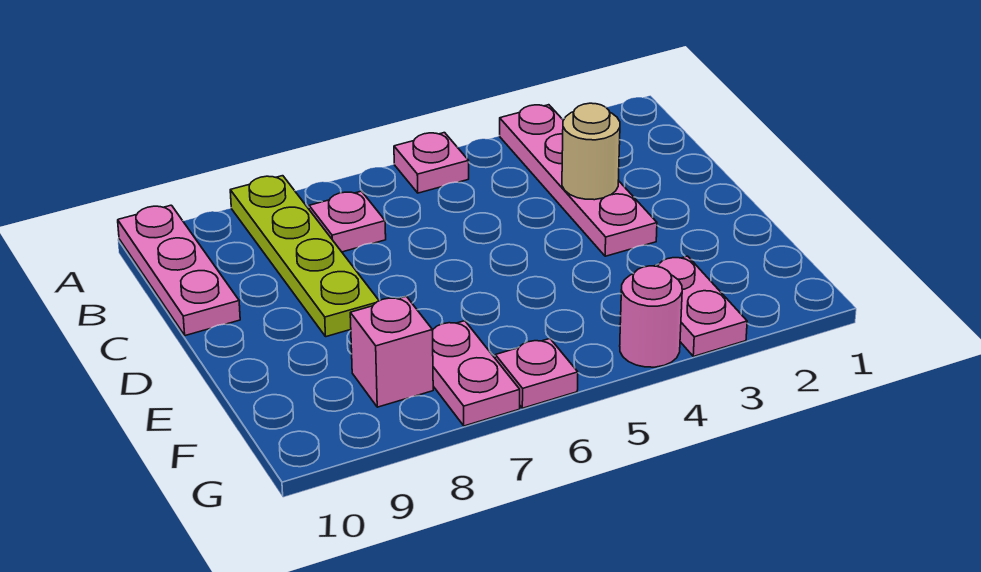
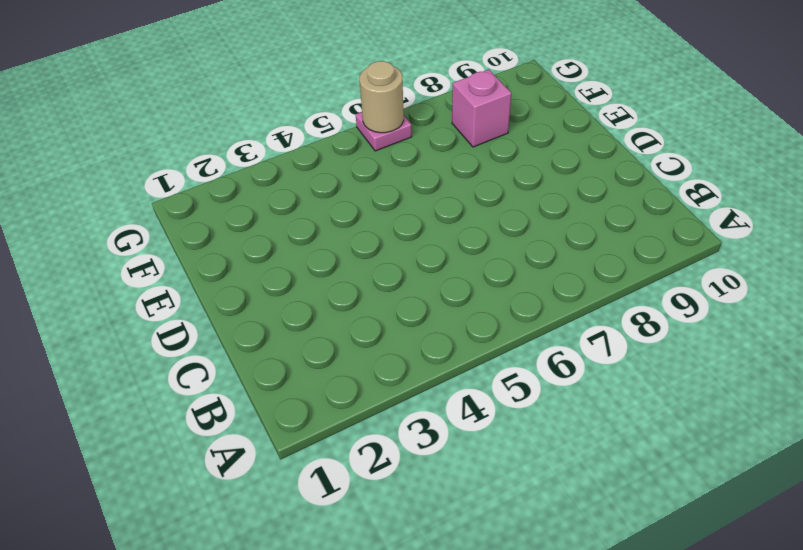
tan 1x1 round brick [360,61,404,133] -> tan 1x1 round brick moved to [562,103,620,200]
none -> pink 1x4 plate [500,105,657,256]
none -> pink 1x1 plate [394,133,469,193]

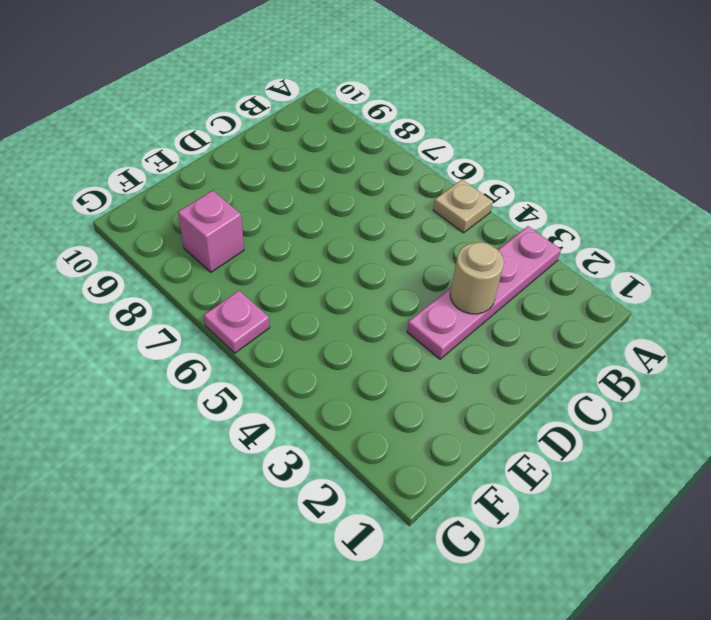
tan 1x1 plate [433,180,493,233] -> pink 1x1 plate [394,133,469,193]
none -> lime 1x4 plate [230,176,379,337]
none -> pink 1x3 plate [118,205,240,336]

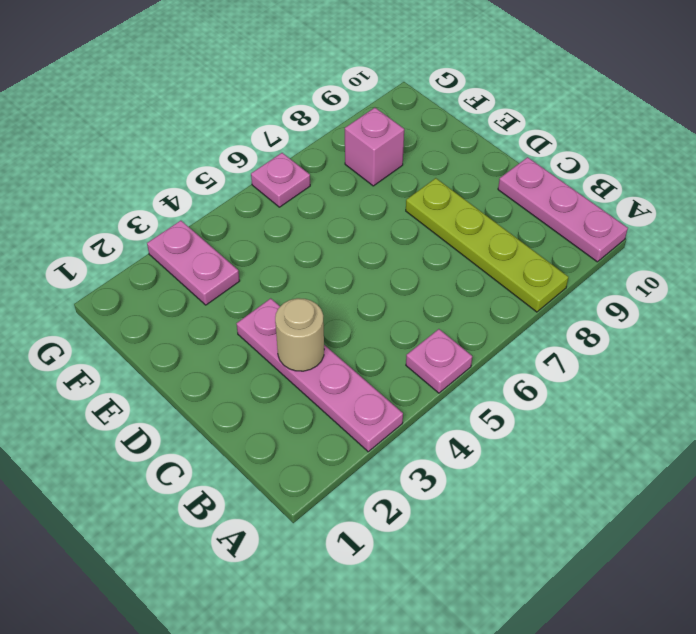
none -> pink 1x1 plate [309,191,386,252]
none -> pink 1x2 plate [432,321,520,426]

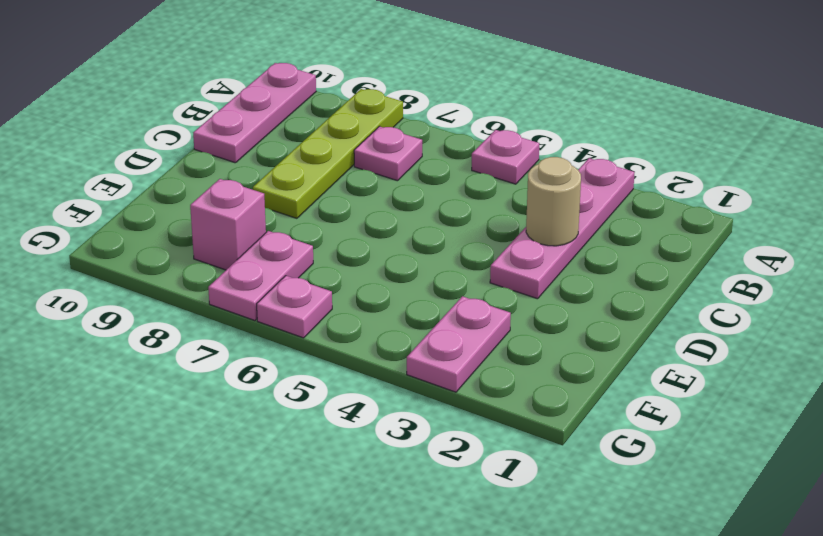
none -> pink 1x1 round brick [620,266,682,367]

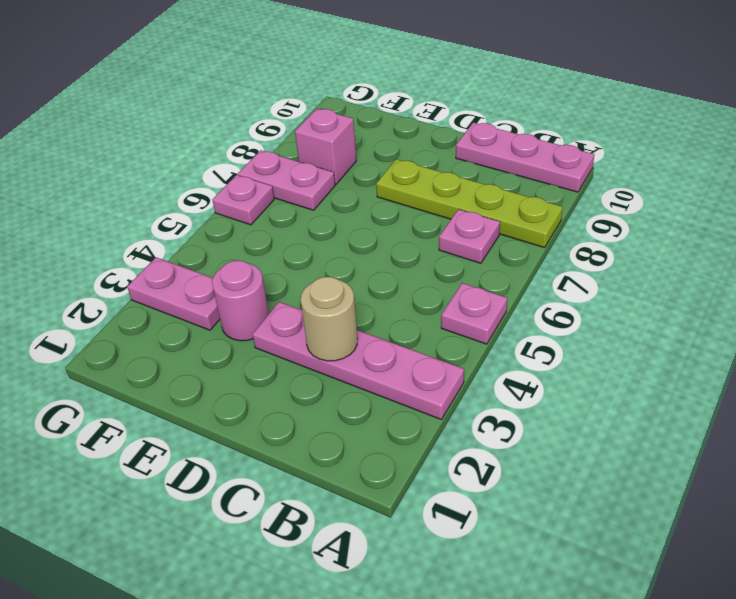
pink 1x1 round brick [212,261,269,341] -> pink 1x1 round brick moved to [620,266,682,367]

